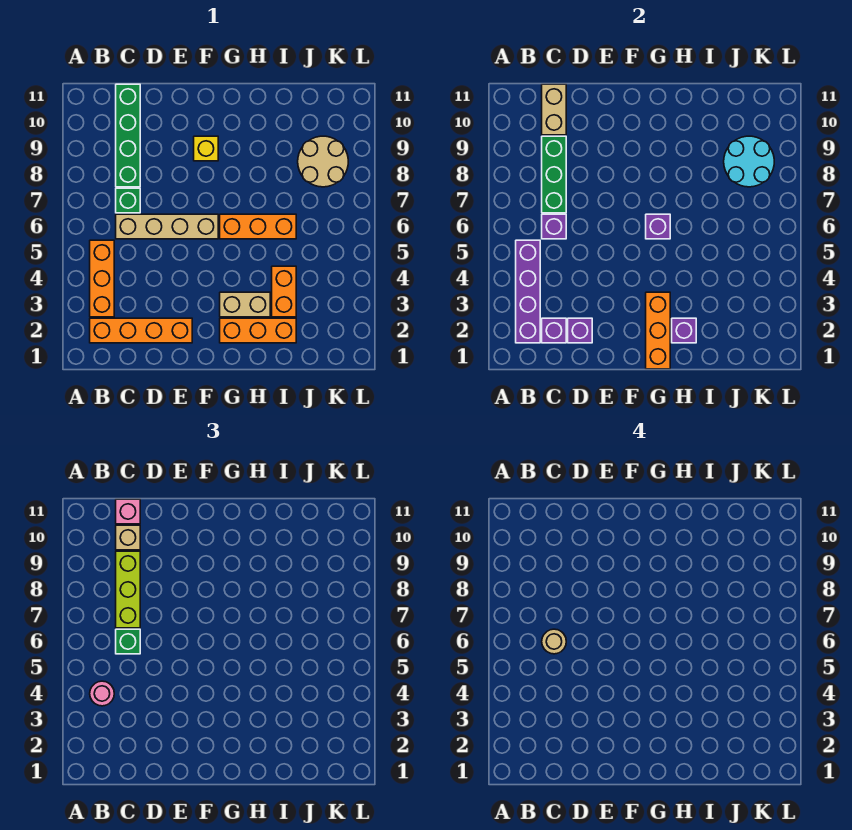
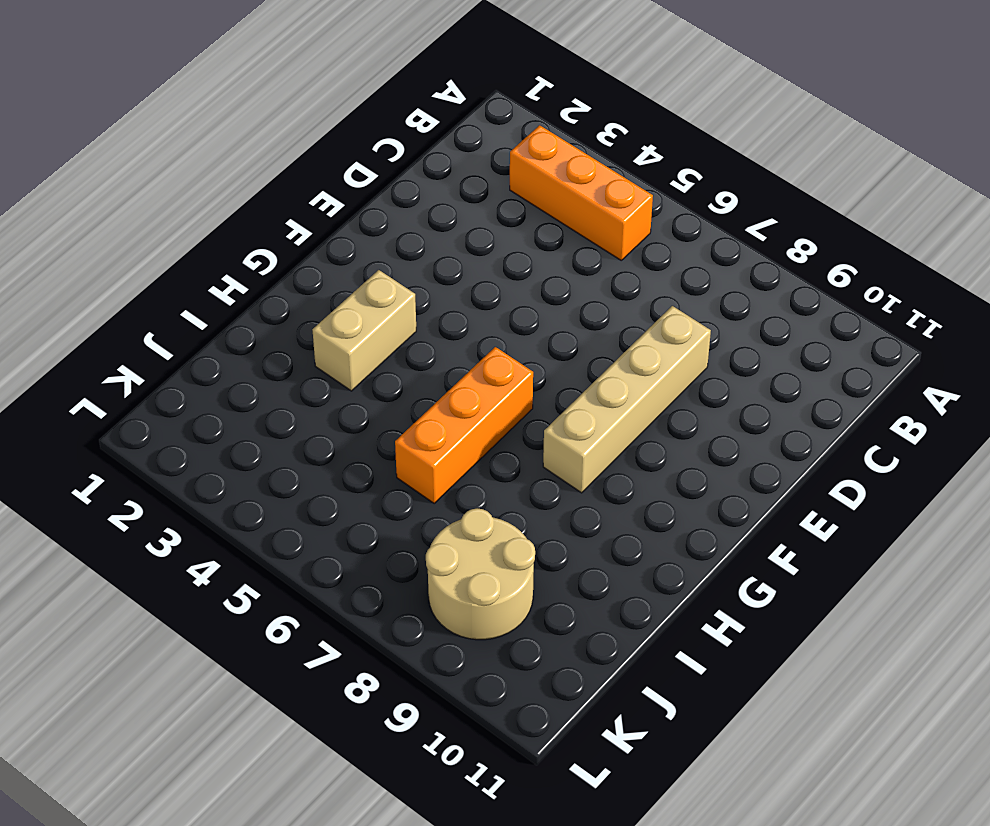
tan 1x4 brick [543,306,711,493] -> tan 1x4 brick moved to [116,214,218,239]
none -> orange 1x4 brick [90,318,192,343]
none -> green 1x1 brick [116,188,140,213]
none -> green 1x4 brick [116,84,140,187]

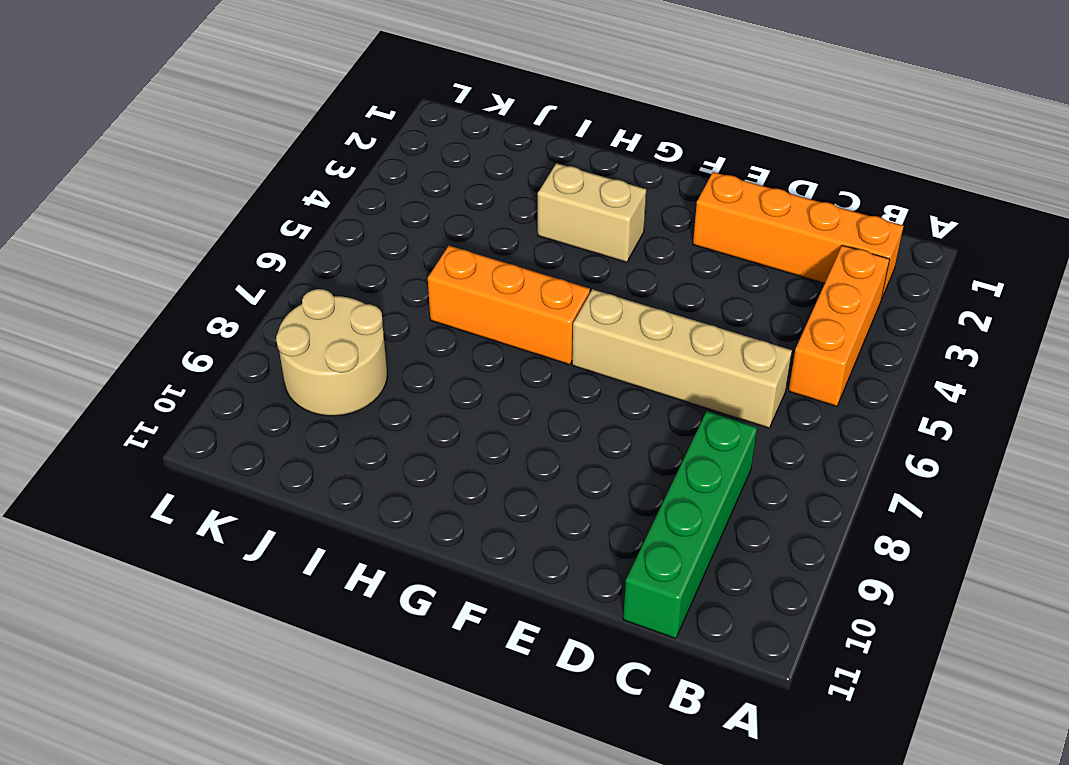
none -> green 1x1 brick [116,188,140,213]
none -> yellow 1x1 brick [194,136,218,161]
none -> orange 1x3 brick [220,318,296,343]

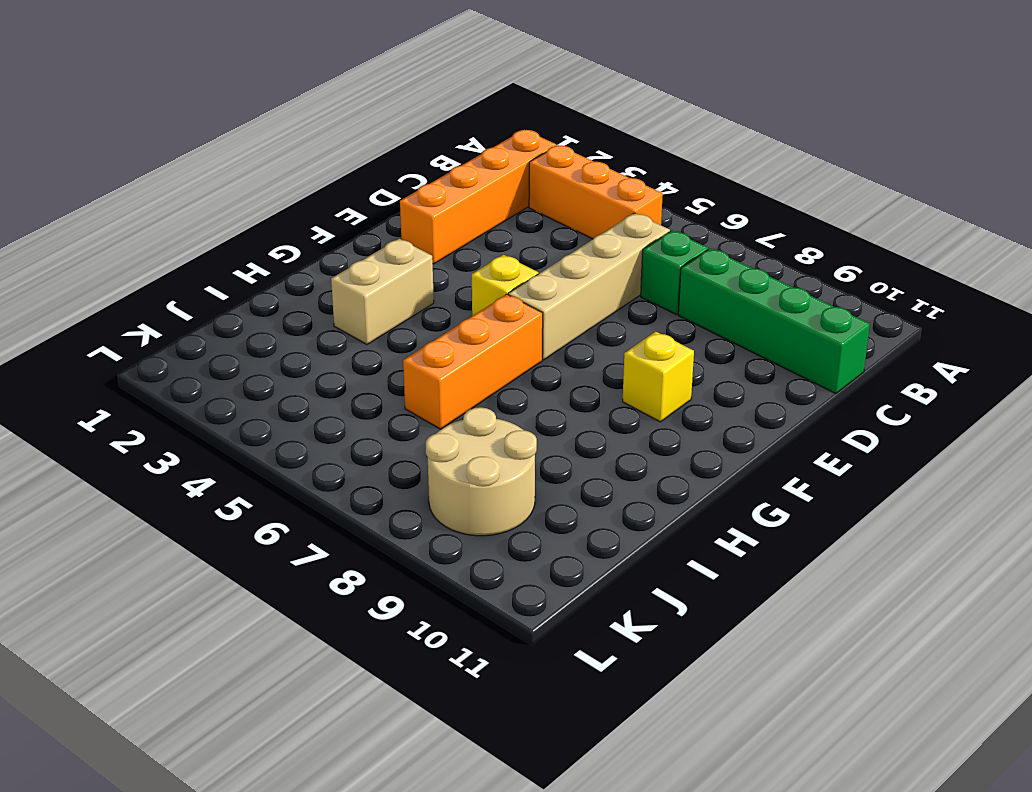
yellow 1x1 brick [472,255,538,316] -> none
none -> orange 1x3 brick [220,318,296,343]
none -> orange 1x2 brick [272,266,296,317]
none -> purple 1x4 brick [516,240,540,343]

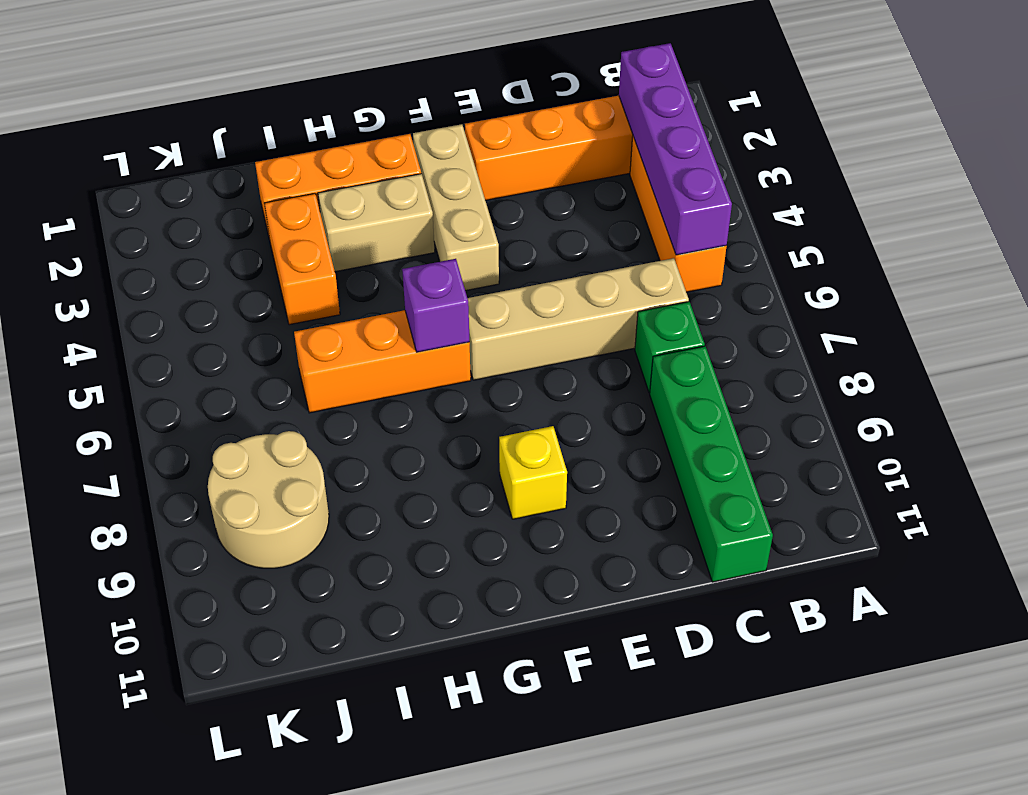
tan 1x3 brick [413,124,499,291] -> none
none -> purple 1x1 brick [542,318,566,343]
none -> purple 1x1 brick [542,214,566,239]
none -> green 1x3 brick [542,136,566,213]

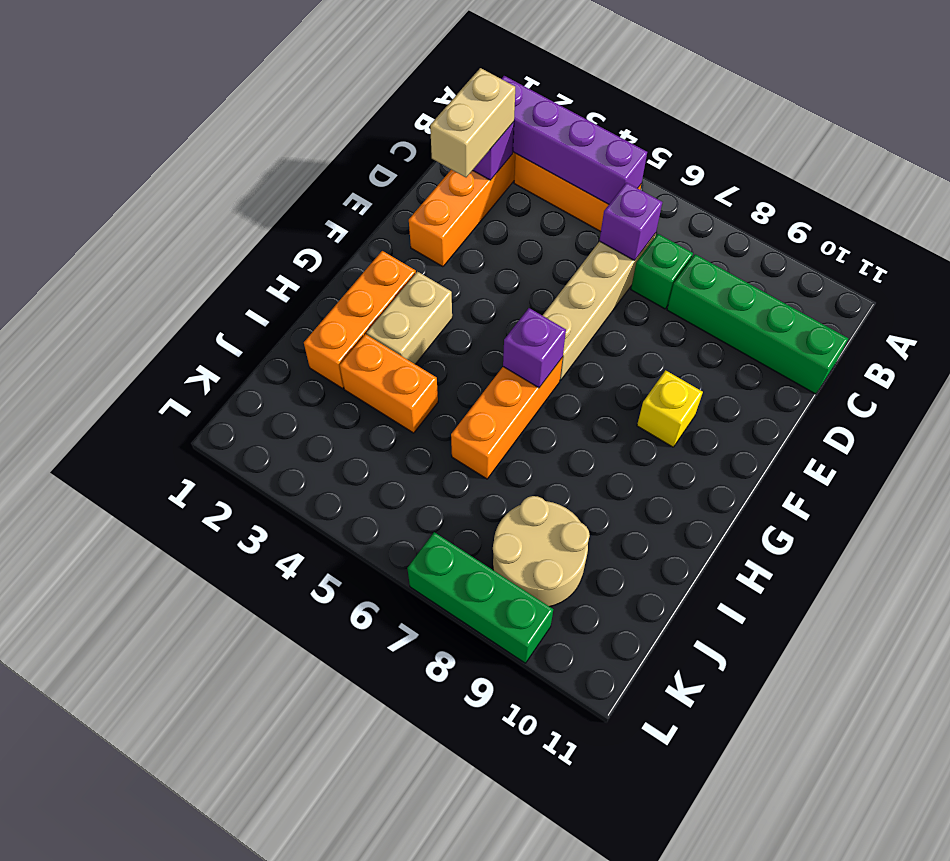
tan 1x2 brick [430,68,515,177] -> tan 1x2 brick turned to [542,84,566,135]
green 1x3 brick [407,532,553,663] -> green 1x3 brick moved to [542,136,566,213]
none -> purple 1x1 brick [568,318,592,343]
none -> orange 1x3 brick [646,292,670,369]
none -> purple 1x1 brick [672,318,696,343]

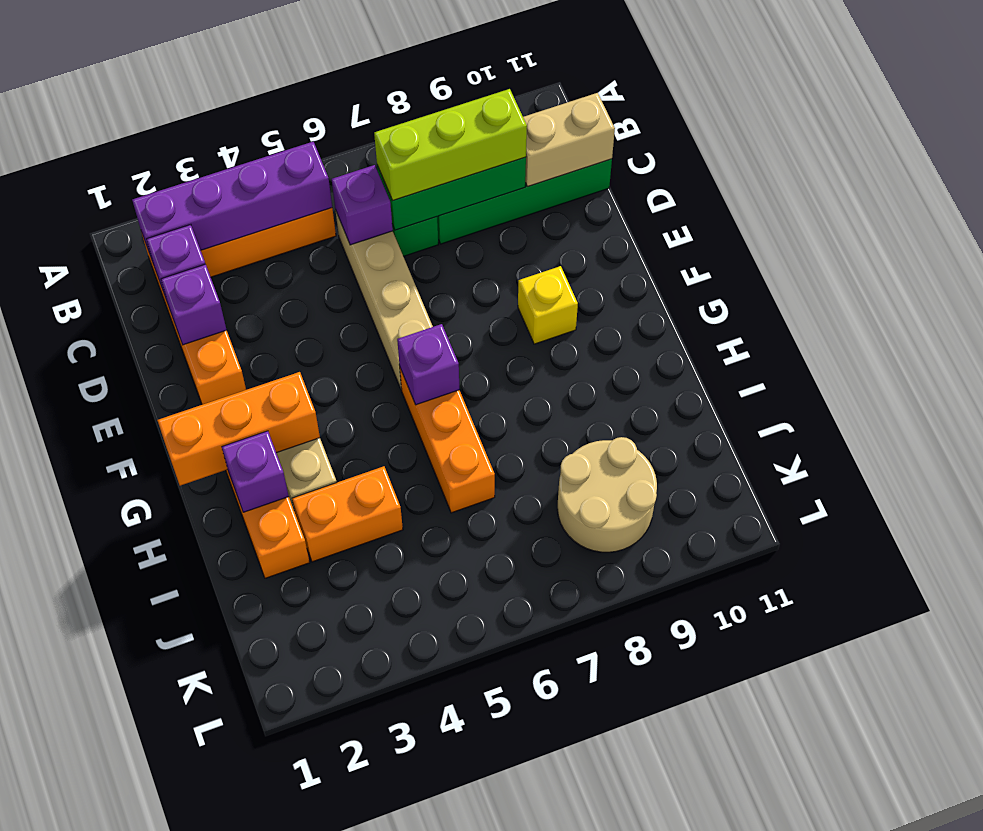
none -> cyan 2x2 round brick [724,136,774,187]
none -> pink 1x1 round brick [90,681,114,706]
none -> green 1x1 brick [116,629,140,654]

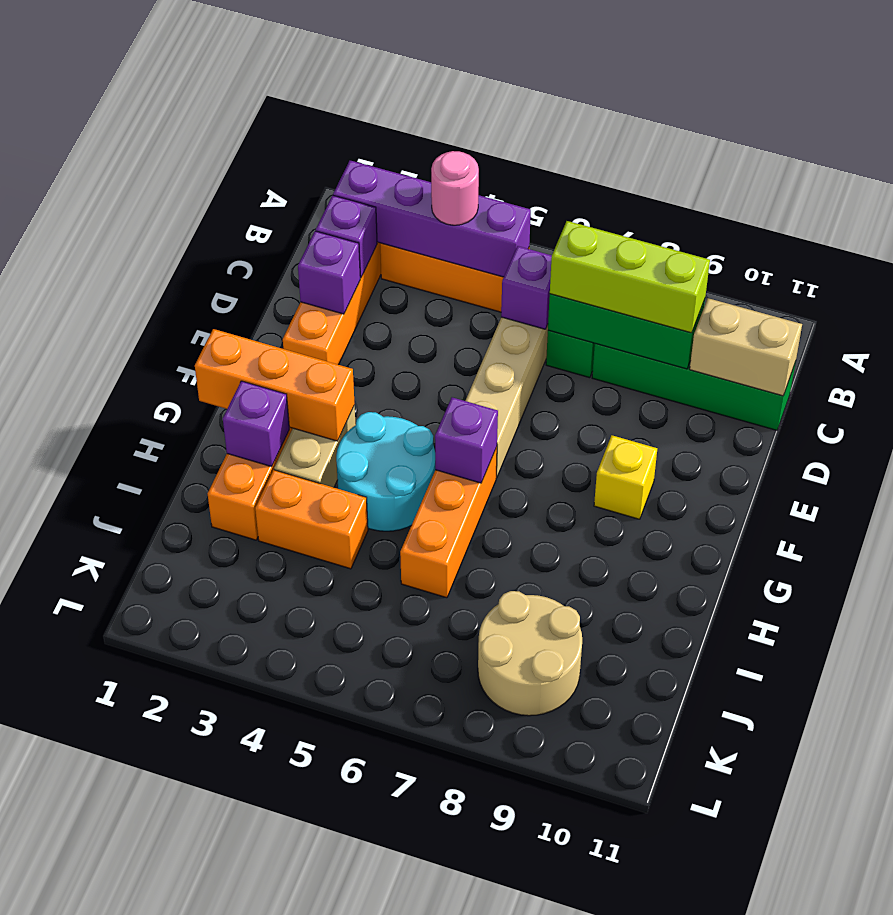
cyan 2x2 round brick [336,412,435,531] -> cyan 2x2 round brick moved to [724,136,774,187]
none -> green 1x1 brick [116,629,140,654]
none -> tan 1x1 brick [116,525,140,550]
none -> pink 1x1 brick [116,499,140,524]

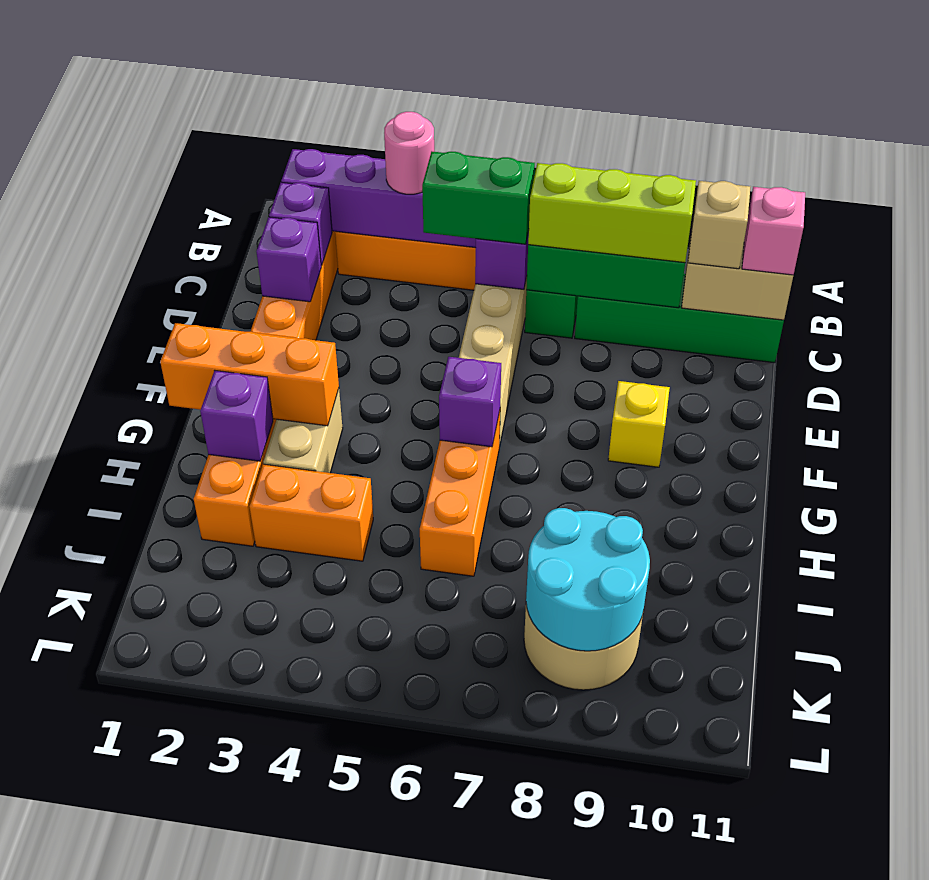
green 1x2 brick [422,152,535,244] -> green 1x1 brick [116,629,140,654]
none -> tan 1x1 round brick [542,629,566,654]

